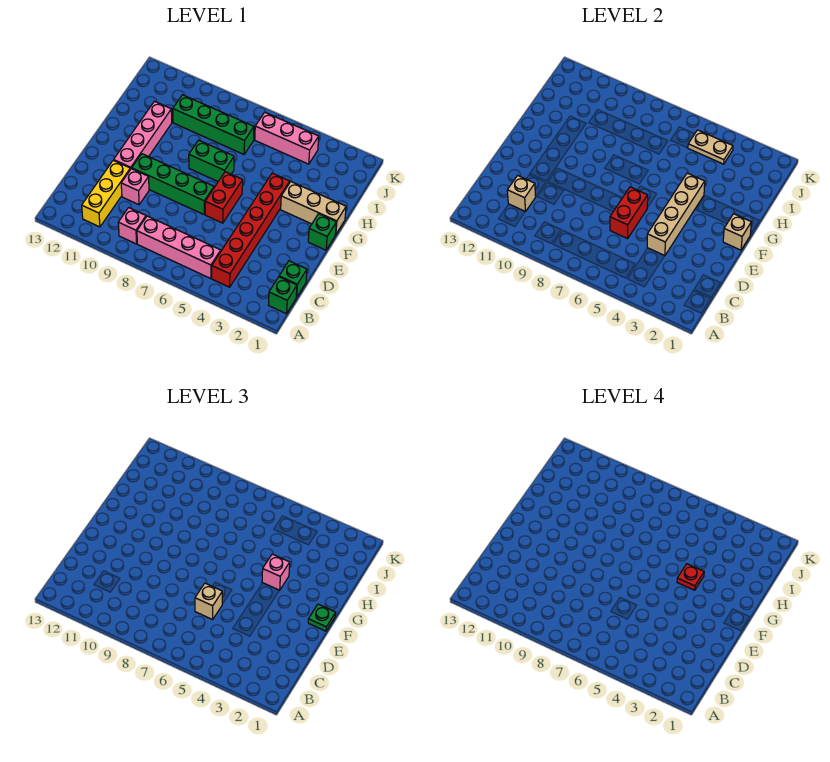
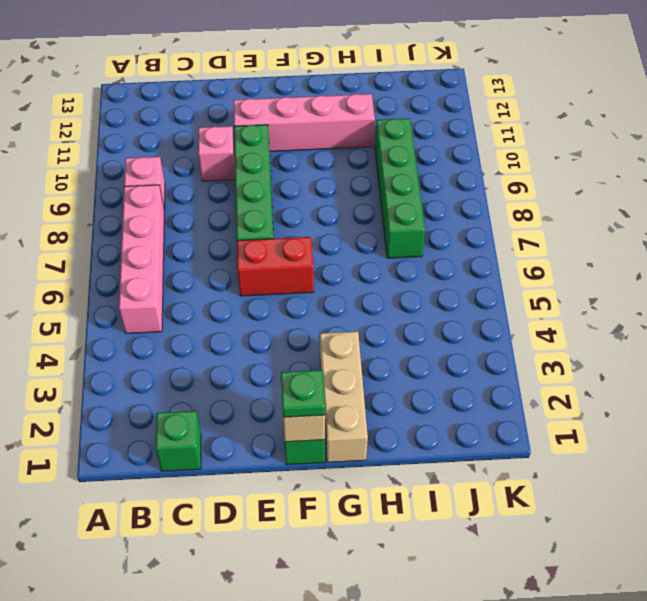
none -> green 1x1 brick [269,277,297,314]
none -> red 1x6 brick [212,173,290,287]
none -> yellow 1x3 brick [82,160,130,227]

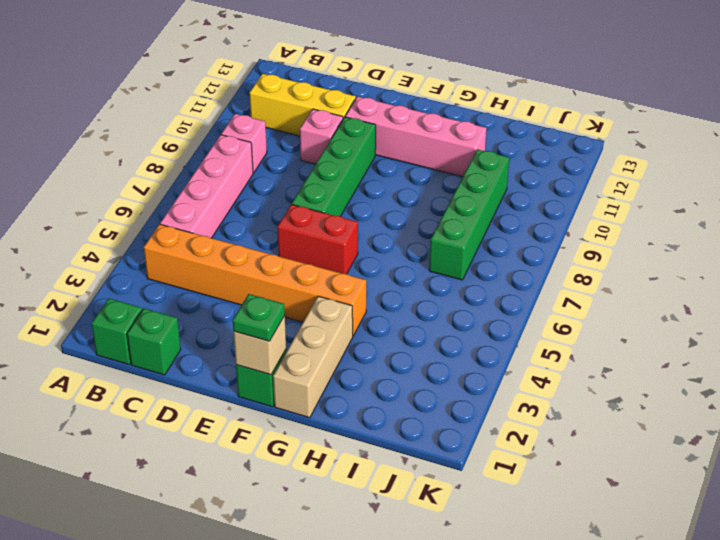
orange 1x6 brick [144,224,366,336] -> red 1x6 brick [212,173,290,287]
none -> green 1x2 brick [189,140,234,181]
none -> pink 1x3 brick [255,112,319,164]
none -> tan 1x1 brick [507,175,536,212]

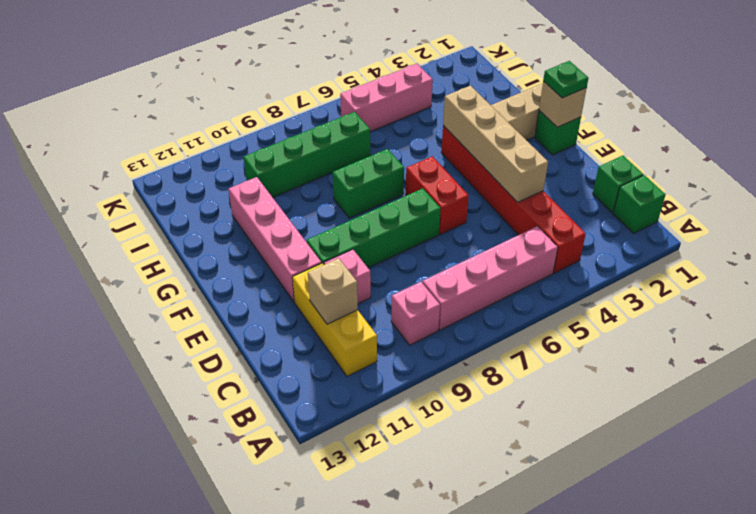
none -> red 1x2 brick [610,187,648,239]
none -> tan 1x2 plate [688,130,733,164]
none -> tan 1x1 brick [195,583,222,620]

